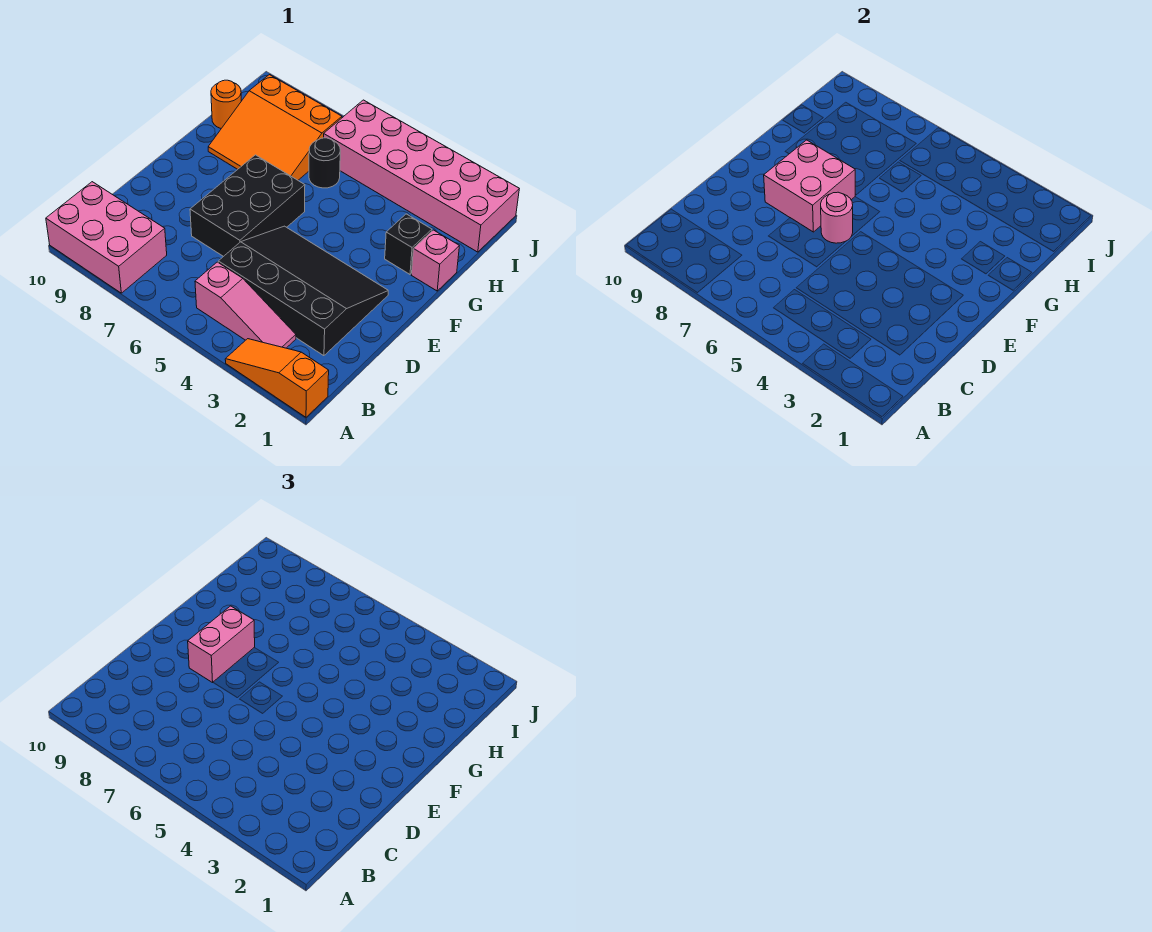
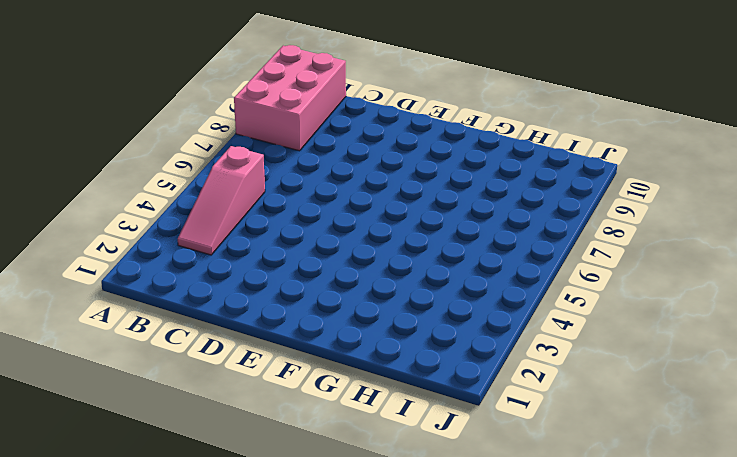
none -> orange 1x3 slope [225,339,329,417]
none -> black 3x4 slope [218,226,388,356]
none -> black 2x3 brick [190,155,305,257]

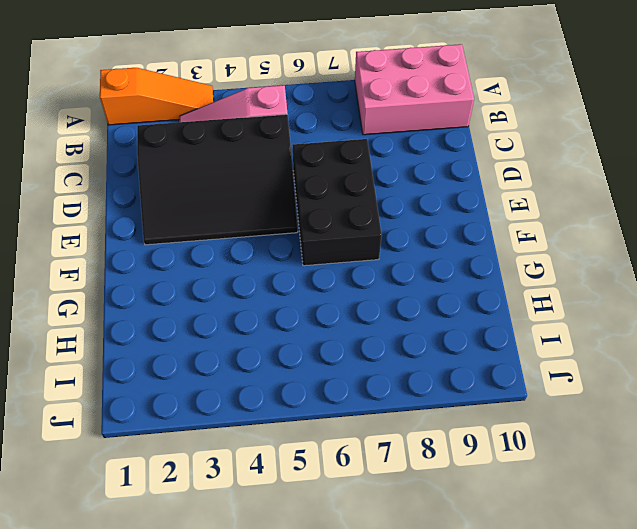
none -> pink 1x1 brick [411,230,459,291]
none -> black 1x1 brick [385,214,432,274]
none -> orange 3x3 slope [208,75,342,180]

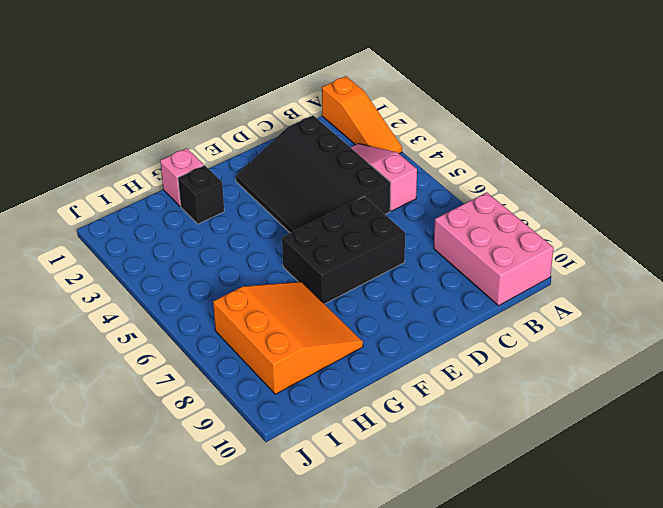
none -> black 1x1 round brick [309,138,340,188]
none -> orange 1x1 round brick [211,80,241,128]
none -> pink 2x6 brick [324,100,519,252]

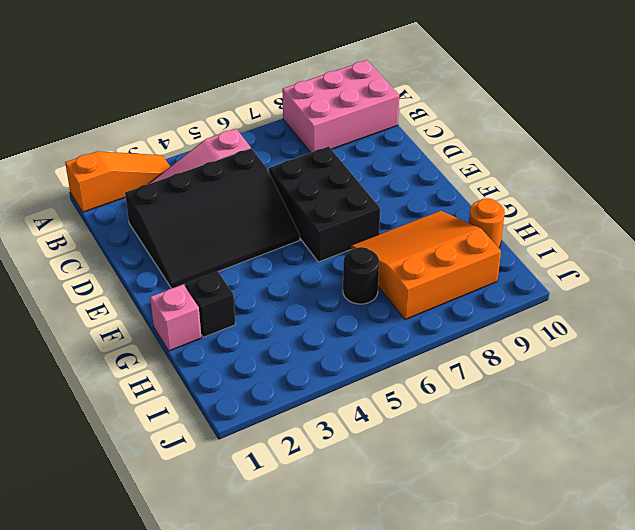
none -> pink 2x6 brick [324,100,519,252]
none -> pink 1x1 round brick [821,192,853,243]
none -> pink 2x2 brick [764,140,856,232]

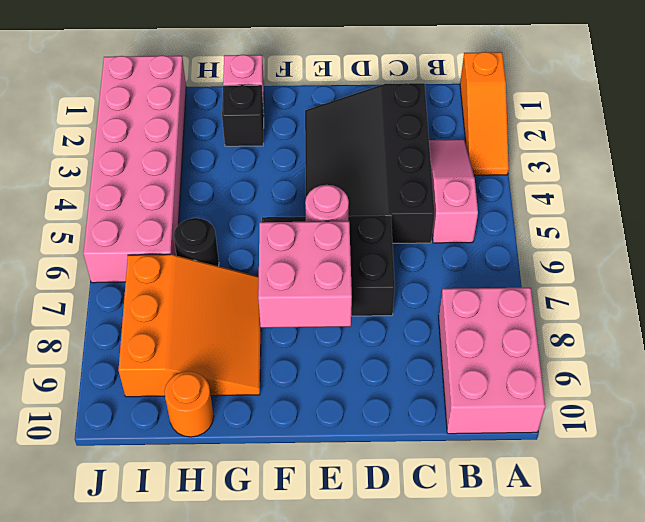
none -> pink 1x2 brick [188,606,255,683]

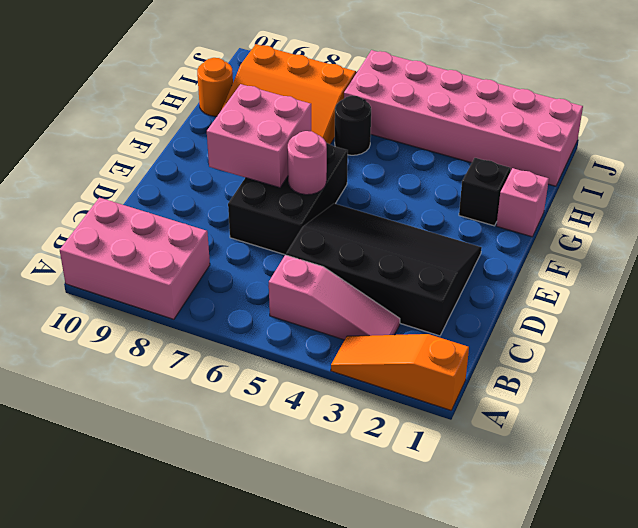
none -> pink 1x2 brick [188,606,255,683]

